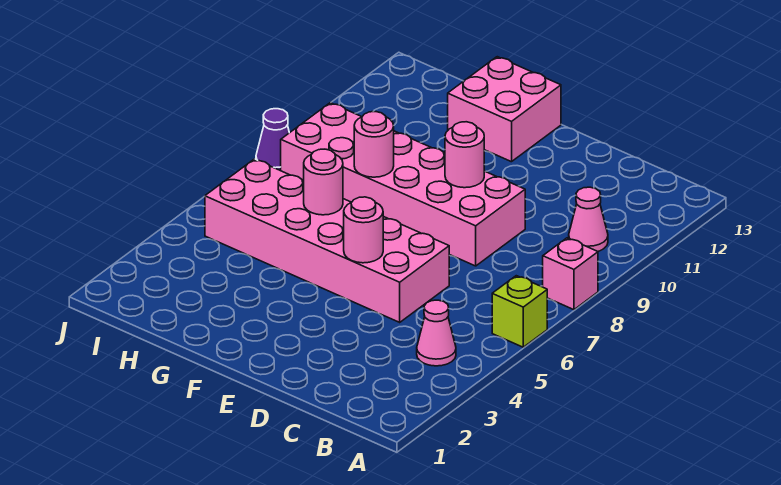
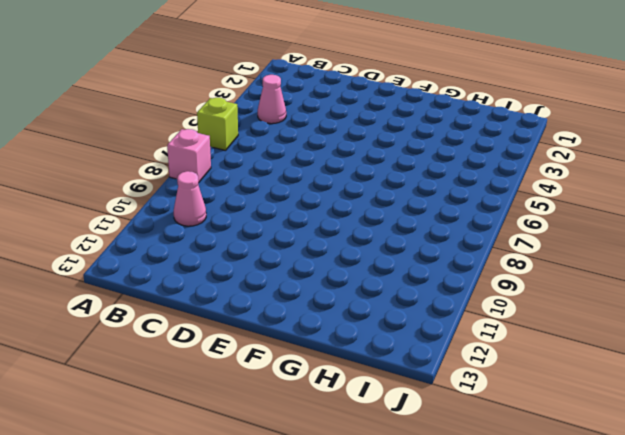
none -> pink 2x6 brick [205,159,449,322]
none -> pink 2x6 brick [281,103,525,266]
none -> pink 2x2 brick [448,57,561,162]

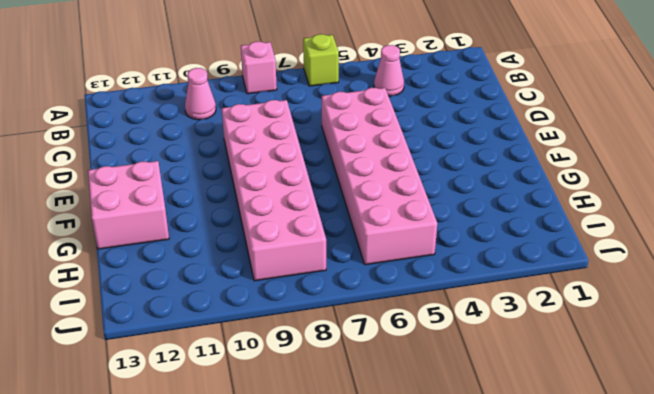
none -> purple 1x1 cone [256,109,289,171]
none -> pink 1x1 round brick [344,197,383,263]
none -> pink 1x1 round brick [445,122,484,188]

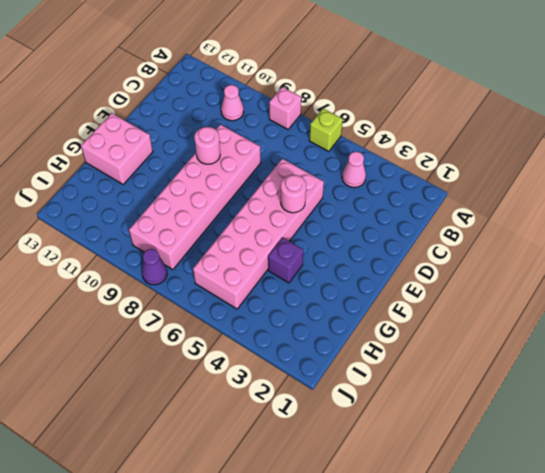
purple 1x1 brick [268,238,304,283] -> none
none -> pink 1x1 round brick [304,149,343,215]
none -> pink 1x1 round brick [354,112,394,177]

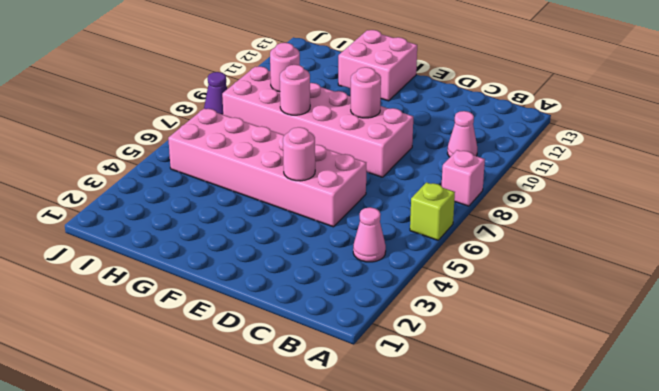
pink 1x1 round brick [270,43,300,92] -> pink 1x1 round brick moved to [304,149,343,215]

